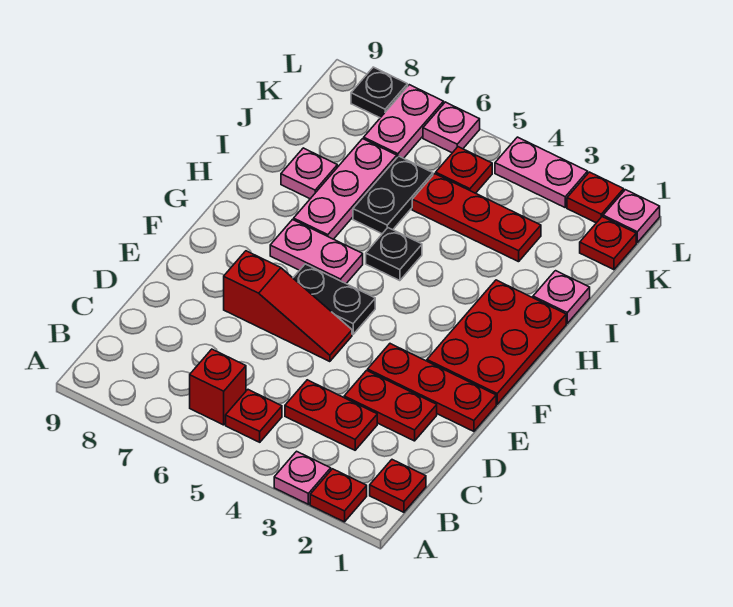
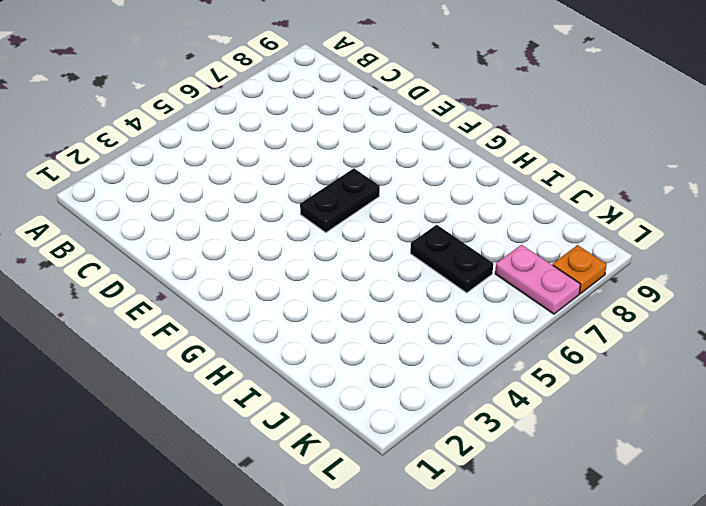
orange 1x1 plate [553,245,607,294] -> black 1x1 plate [351,67,408,118]
none -> red 1x1 plate [310,469,367,522]
none -> pink 1x1 plate [274,451,331,504]
none -> red 1x1 plate [370,460,426,512]

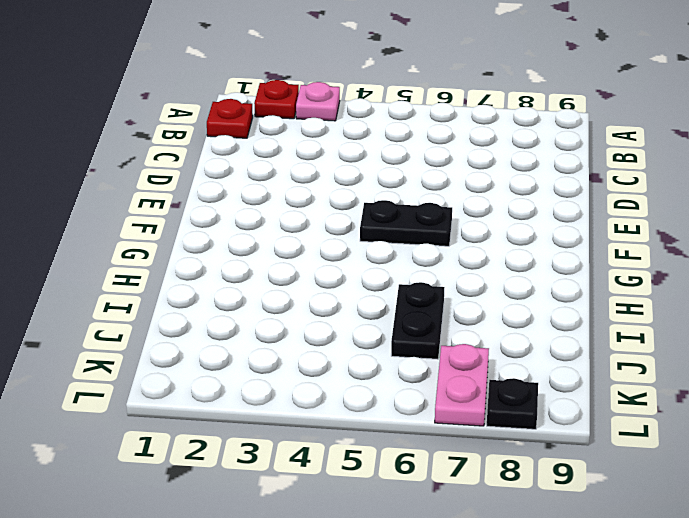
none -> red 1x1 plate [226,390,282,442]
none -> red 1x1 brick [190,349,246,425]
none -> red 1x2 plate [285,380,377,450]

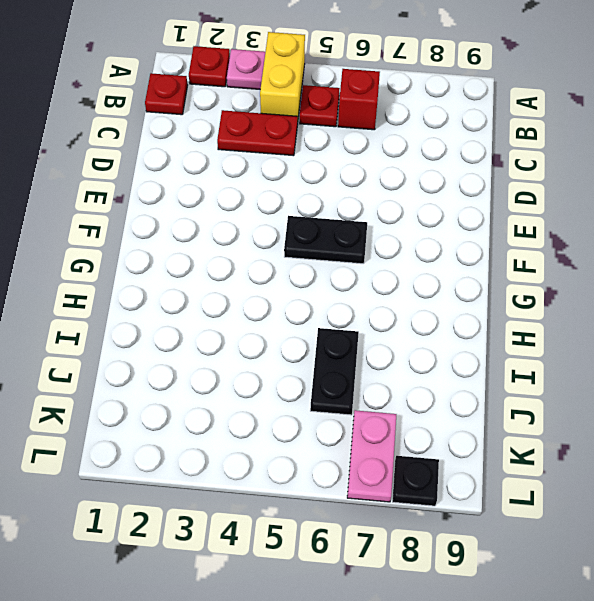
yellow 1x2 brick [260,32,305,117] -> none
none -> red 1x2 plate [344,370,437,441]
none -> red 1x3 plate [368,344,496,431]
none -> red 1x3 slope [224,251,352,362]

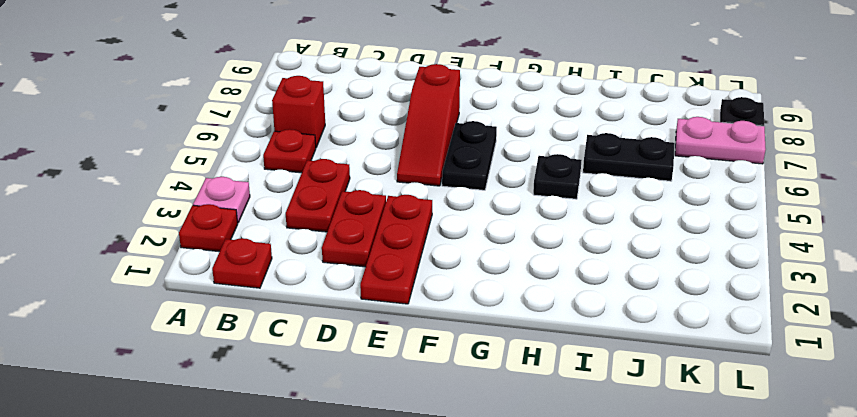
none -> red 2x3 plate [427,280,566,404]
none -> pink 1x2 plate [270,220,363,283]
none -> pink 1x3 plate [294,139,397,239]

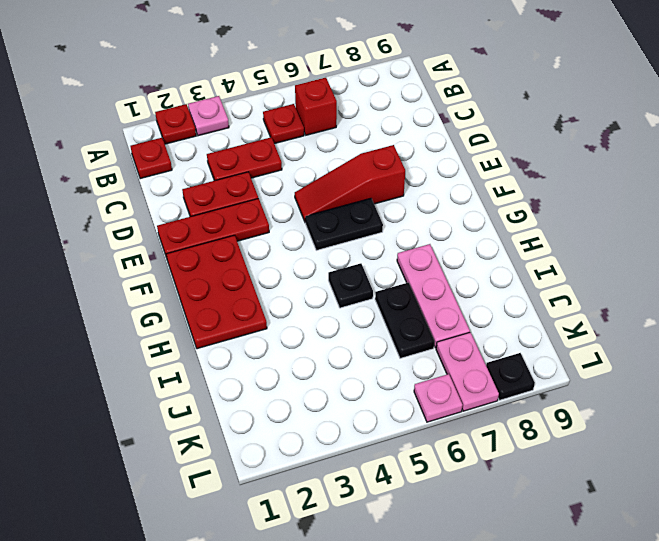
none -> pink 1x2 plate [270,220,363,283]
none -> pink 1x1 plate [533,271,590,323]
none -> pink 1x1 plate [281,148,337,199]

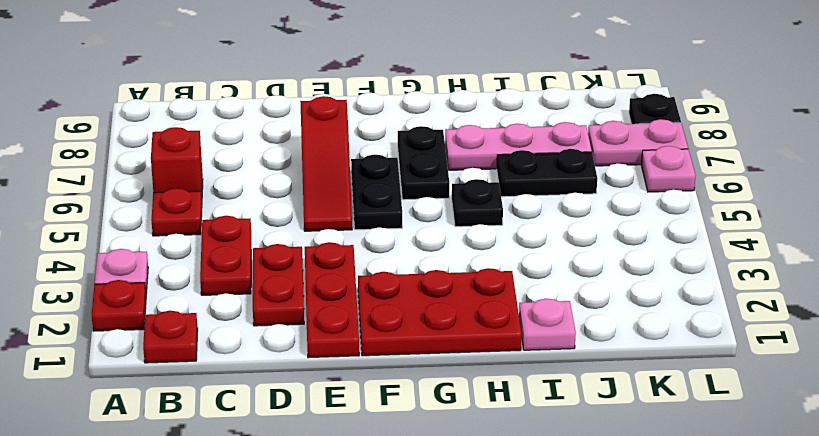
black 1x2 plate [398,126,449,200] -> pink 1x2 plate [270,220,363,283]
none -> pink 1x1 plate [281,148,337,199]
none -> red 1x3 plate [412,174,541,262]
none -> red 1x1 plate [580,217,636,270]

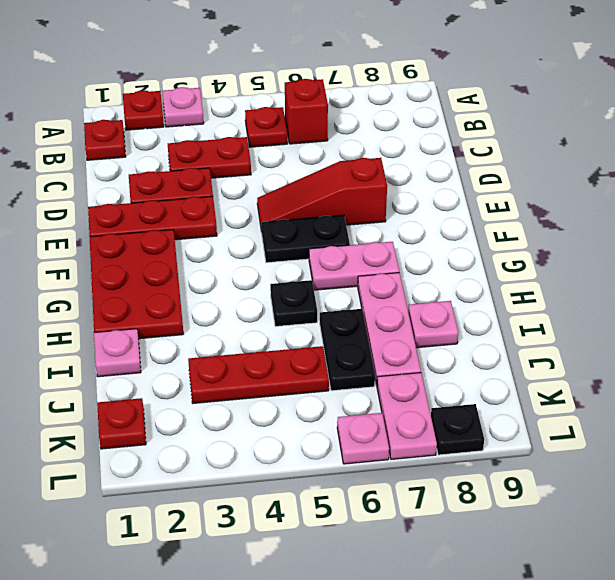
none -> red 1x1 plate [436,147,492,193]
none -> pink 1x1 plate [603,190,660,242]
none -> red 1x1 plate [567,172,624,223]

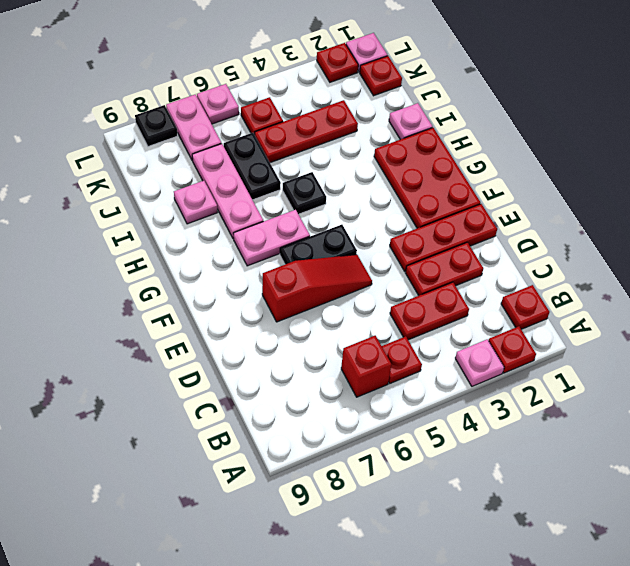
none -> pink 1x2 plate [495,137,588,207]

